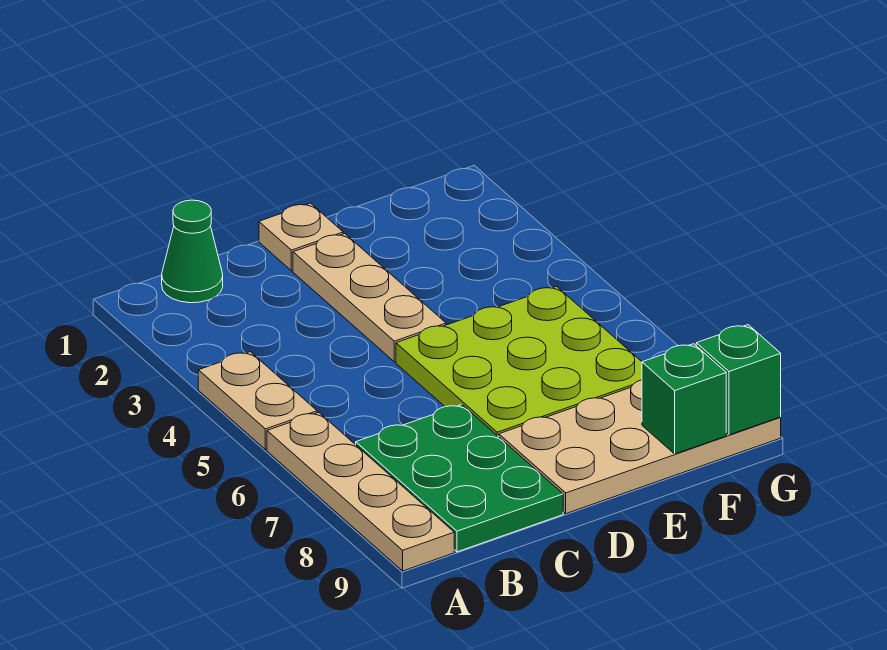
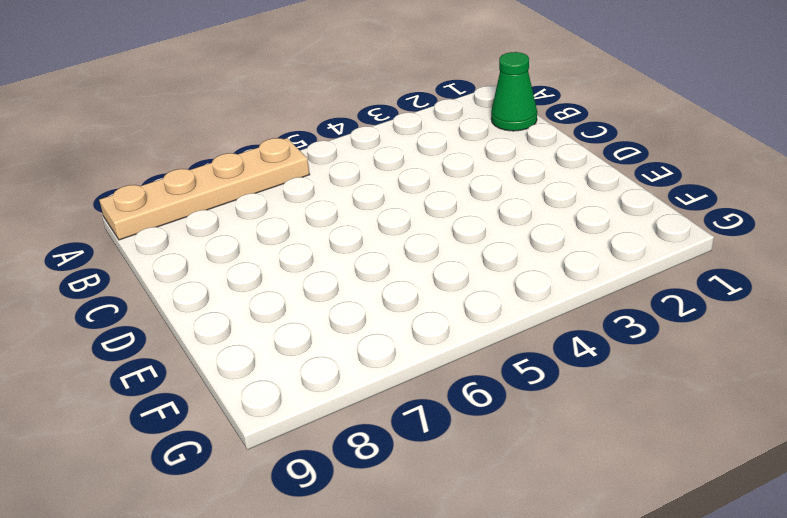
none -> tan 1x2 plate [198,352,317,450]
none -> green 2x3 plate [356,405,563,552]

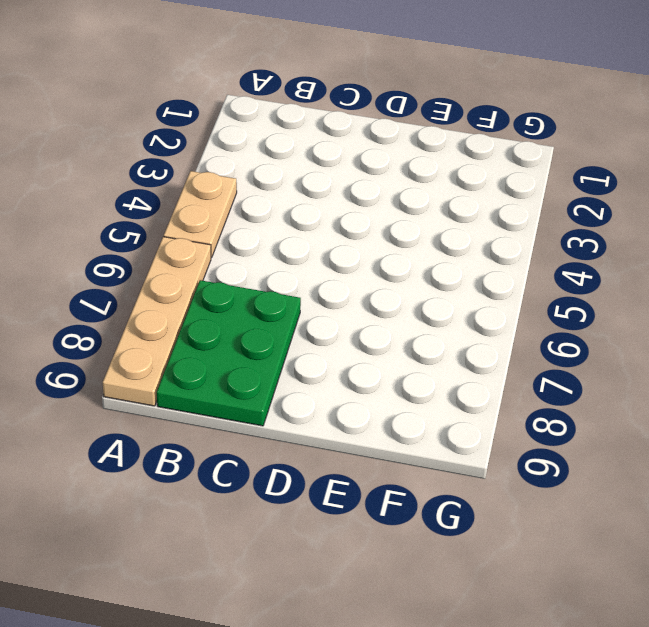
none -> green 1x1 cone [162,200,223,303]
none -> tan 1x1 plate [259,203,343,271]

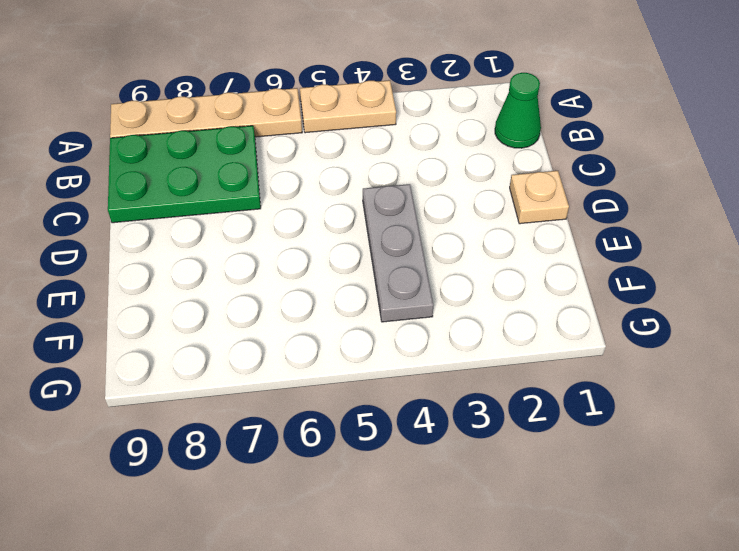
grey 1x3 plate [363,184,433,322] -> tan 1x3 plate [293,234,446,362]
none -> lime 3x3 plate [396,286,642,437]
none -> tan 2x4 plate [499,380,781,514]

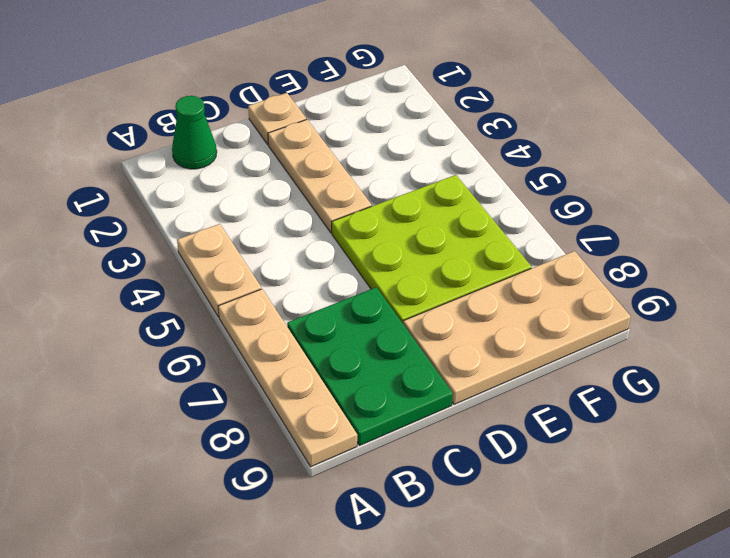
none -> green 1x1 brick [642,344,726,454]
none -> green 1x1 brick [696,325,781,435]

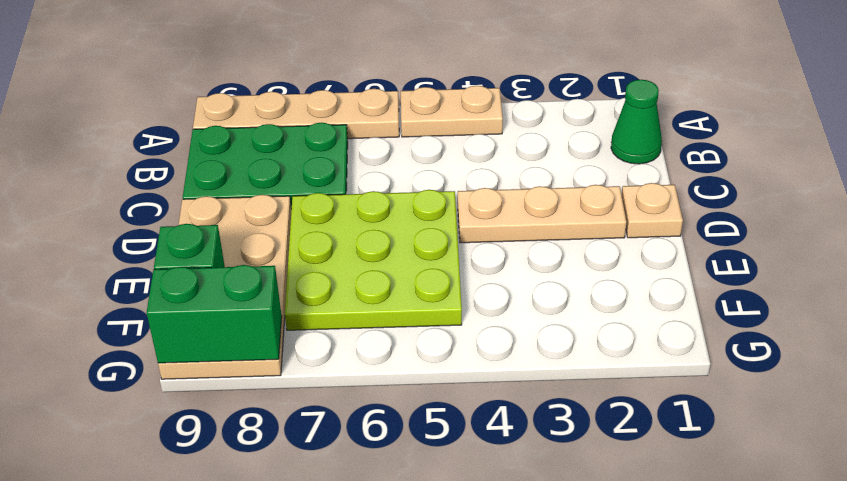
green 1x2 brick [147,265,282,363] -> green 1x1 brick [696,325,781,435]

